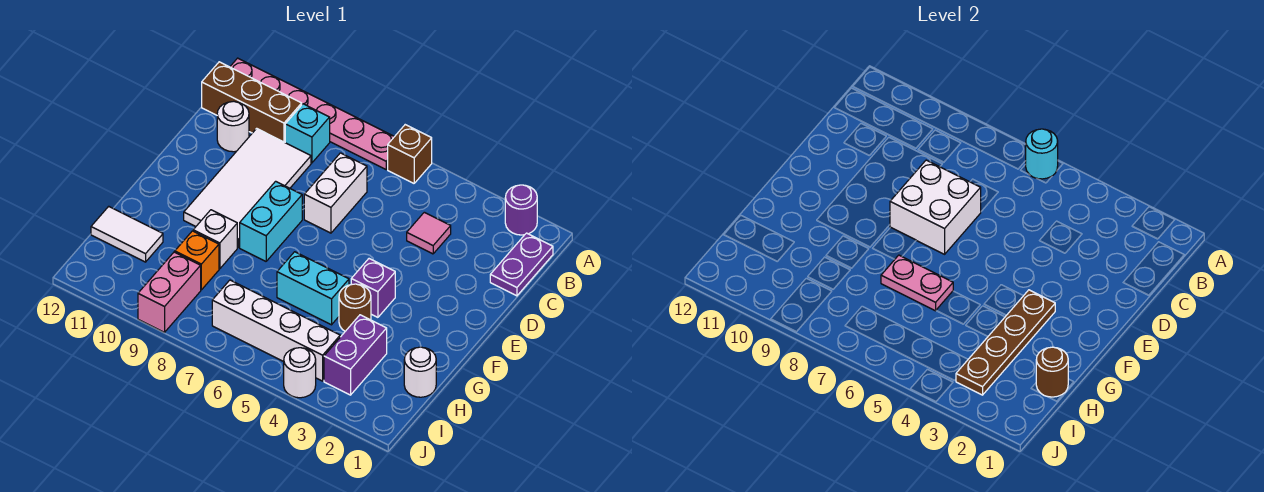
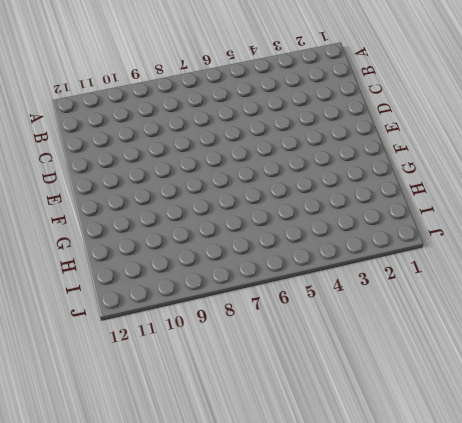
none -> purple 1x1 round brick [505,185,537,235]
none -> brown 1x1 brick [388,125,432,183]
none -> pink 1x6 plate [230,58,394,169]

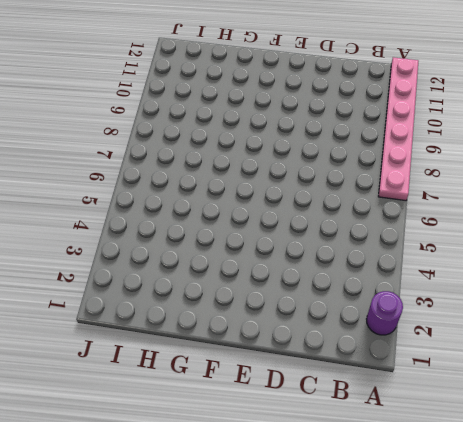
none -> brown 1x1 brick [388,125,432,183]
none -> purple 1x2 plate [490,233,553,296]
none -> cyan 1x1 brick [285,104,330,163]

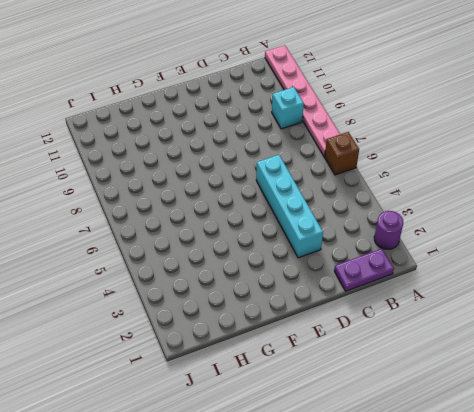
cyan 1x4 brick [256,155,323,258] -> none
none -> brown 1x3 brick [202,62,302,142]
none -> pink 1x1 tile [407,212,451,254]
none -> white 1x2 brick [304,153,367,233]

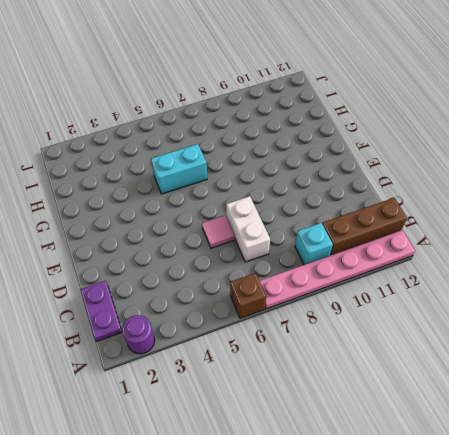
pink 1x1 tile [202,216,234,248] -> pink 1x1 tile moved to [407,212,451,254]
none -> white 2x4 tile [184,128,311,247]
none -> white 1x1 round brick [217,101,249,152]
none -> cyan 1x2 brick [240,181,302,261]

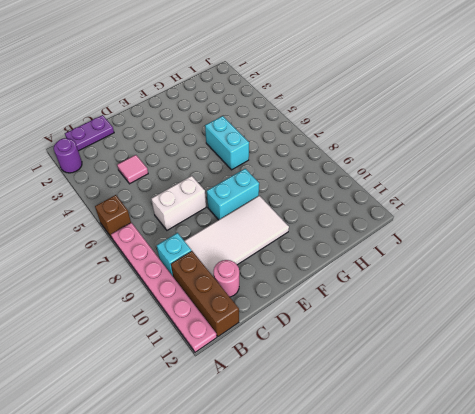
pink 1x1 round brick [214,260,239,297] -> white 1x1 round brick [217,101,249,152]
none -> purple 1x1 brick [351,259,395,317]
none -> brown 1x1 round brick [339,284,371,331]
none -> white 1x1 brick [193,210,237,269]

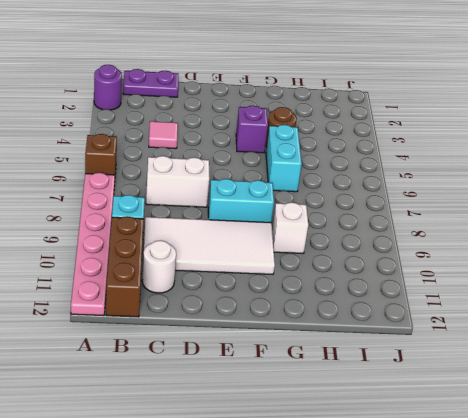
none -> white 1x1 round brick [404,347,436,397]
none -> purple 1x2 brick [324,315,387,395]
none -> orange 1x1 brick [175,231,219,290]

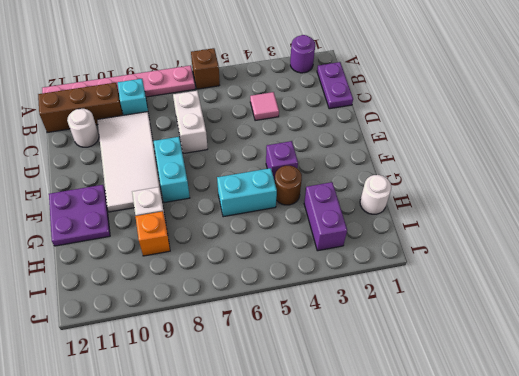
purple 2x2 plate [49,185,110,246] -> none
none -> white 1x2 tile [91,206,163,262]
none -> white 1x4 brick [212,280,340,381]
none -> pink 1x2 brick [138,252,201,332]

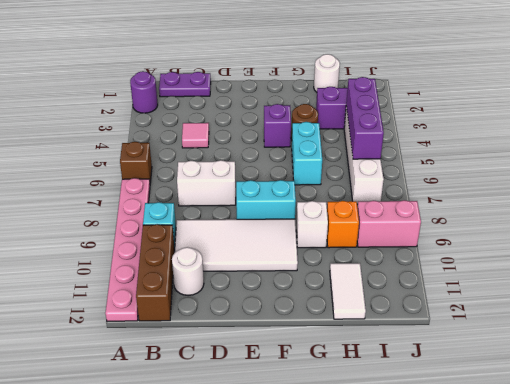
purple 1x3 brick [346,77,384,159] -> none
none -> white 1x1 round brick [284,348,316,398]
none -> cyan 1x1 round brick [1026,129,1058,179]
none -> white 2x2 brick [890,160,981,254]

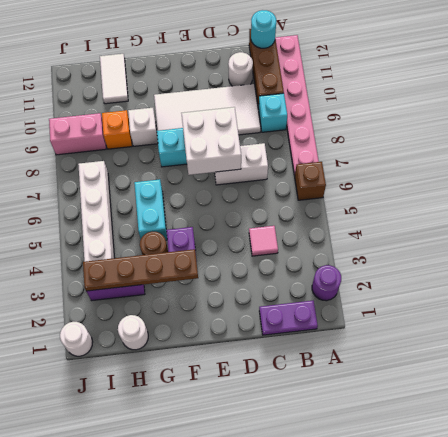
cyan 1x1 round brick [251,10,276,48] -> cyan 1x1 round brick moved to [1026,129,1058,179]
white 1x1 round brick [60,322,93,356] -> white 1x1 round brick moved to [284,348,316,398]
none -> pink 1x2 plate [881,255,953,311]
none -> brown 1x1 round brick [1036,347,1068,397]

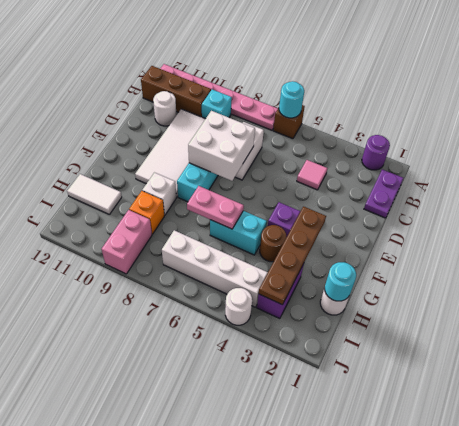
cyan 1x1 round brick [325,262,356,301] -> brown 1x1 round brick [1036,347,1068,397]

